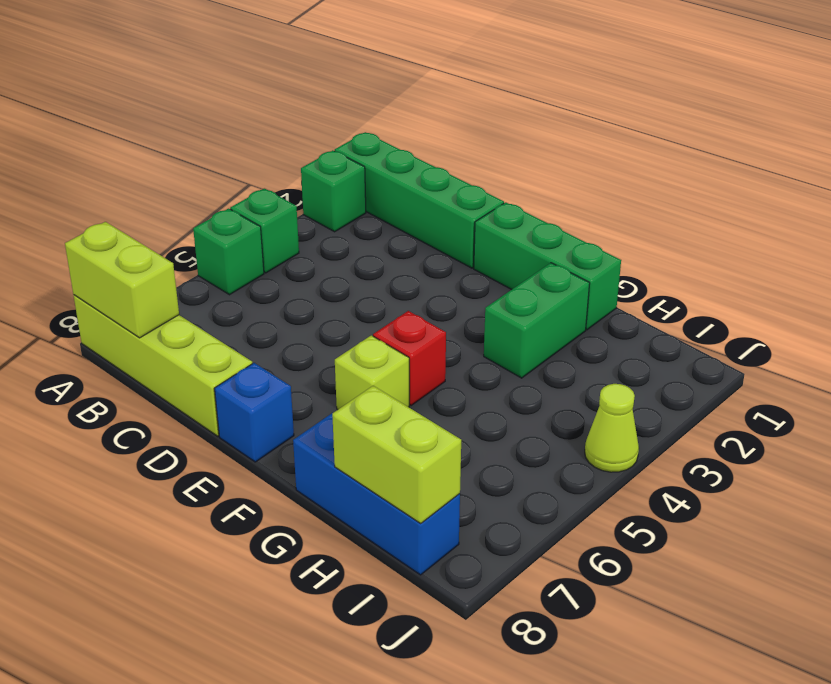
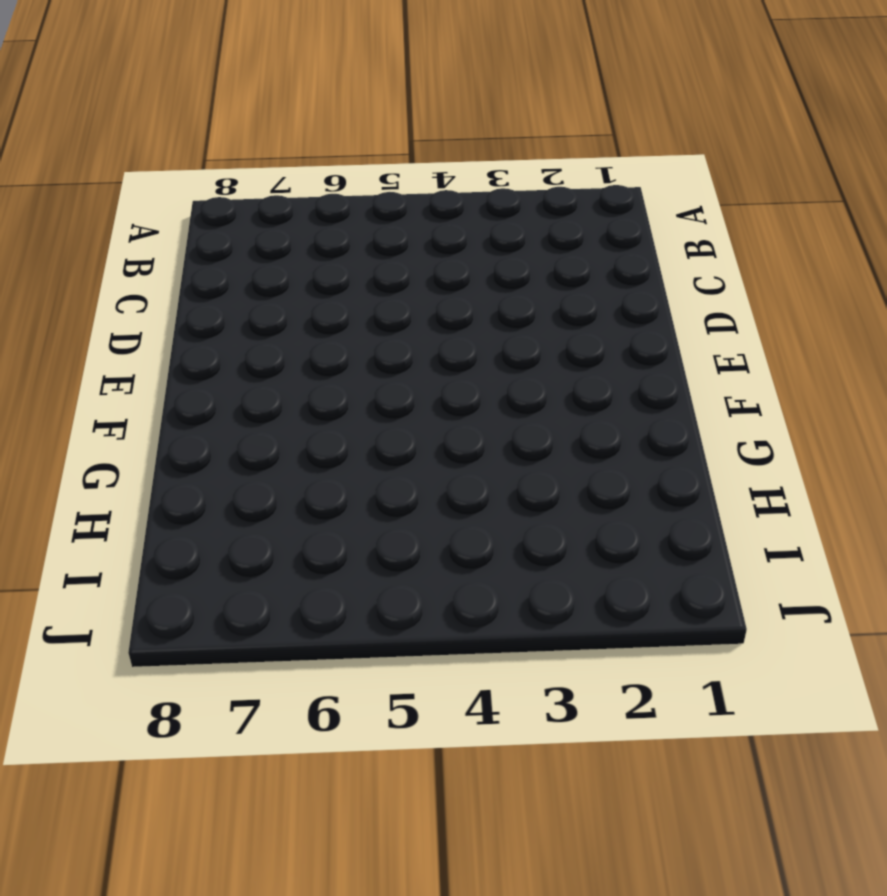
none -> green 1x4 brick [335,132,504,268]
none -> green 1x1 brick [301,150,366,232]
none -> green 1x1 brick [230,189,299,273]

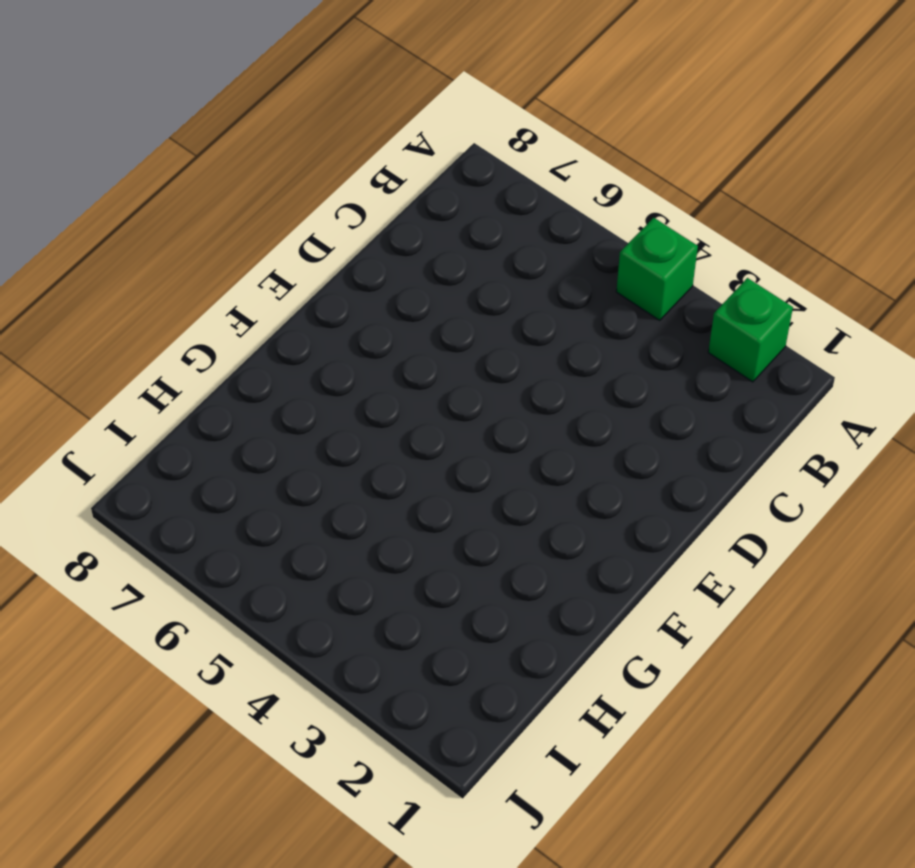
none -> green 1x4 brick [335,132,504,268]
none -> green 1x1 brick [193,209,264,295]
none -> lime 1x4 brick [74,295,252,436]

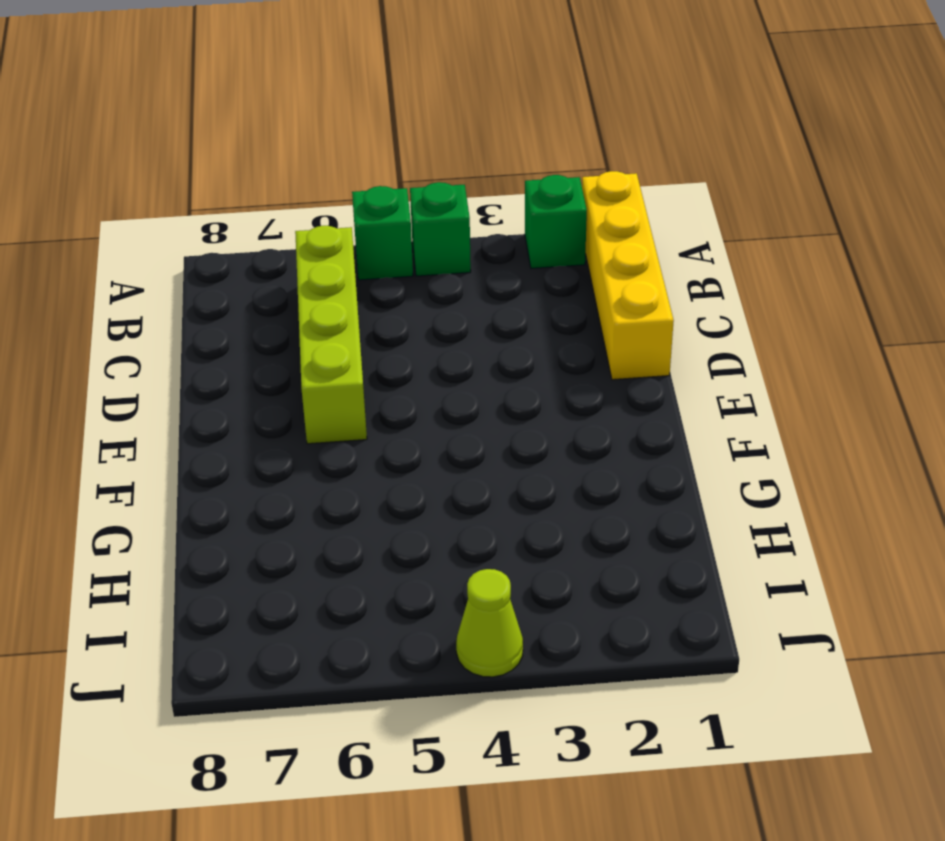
yellow 1x4 brick [582,171,674,380] -> green 1x4 brick [335,132,504,268]
lime 1x4 brick [295,226,367,444] -> lime 1x4 brick moved to [74,295,252,436]
none -> green 1x3 brick [474,202,621,330]
none -> blue 1x1 brick [215,363,294,462]
none -> red 1x1 brick [373,311,446,406]

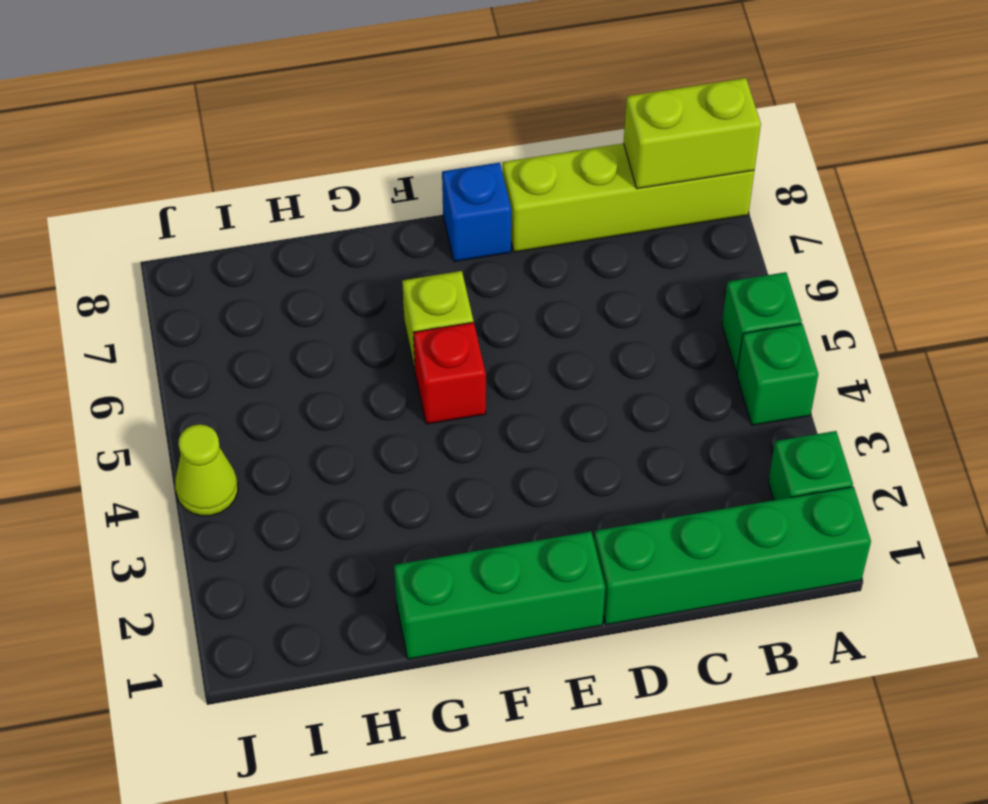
none -> green 1x2 brick [484,263,590,378]
none -> blue 1x3 brick [293,413,460,575]
none -> lime 1x2 brick [332,386,461,523]

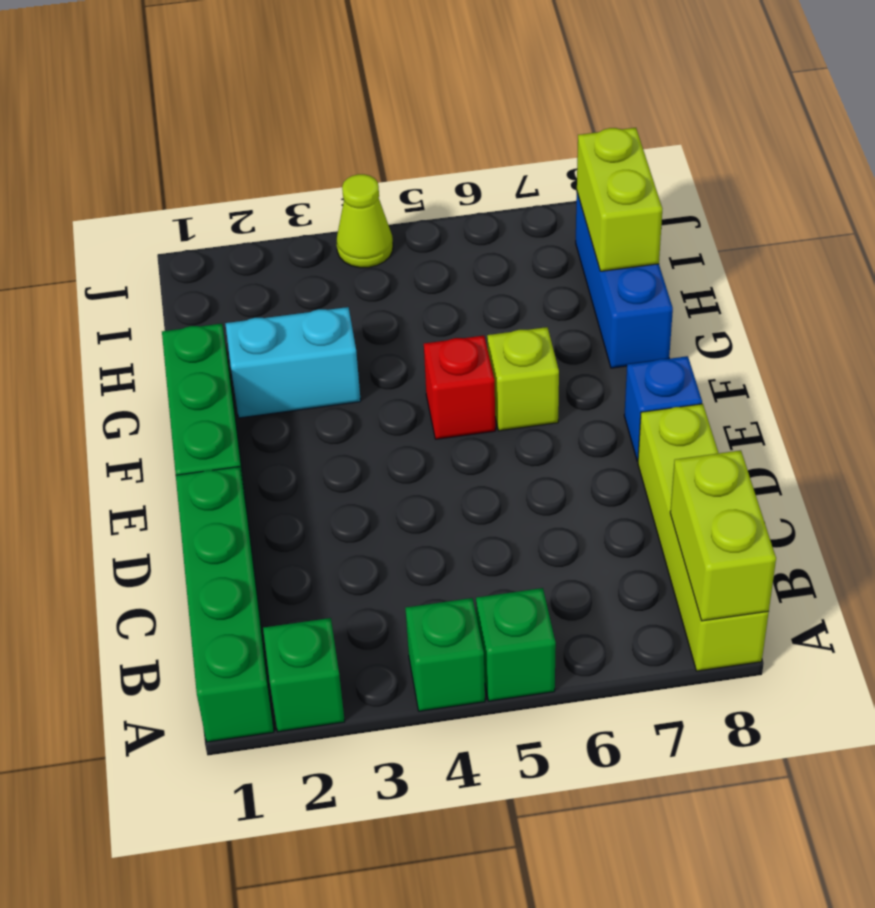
cyan 1x2 brick [225,307,361,418] -> green 1x2 brick [484,263,590,378]

